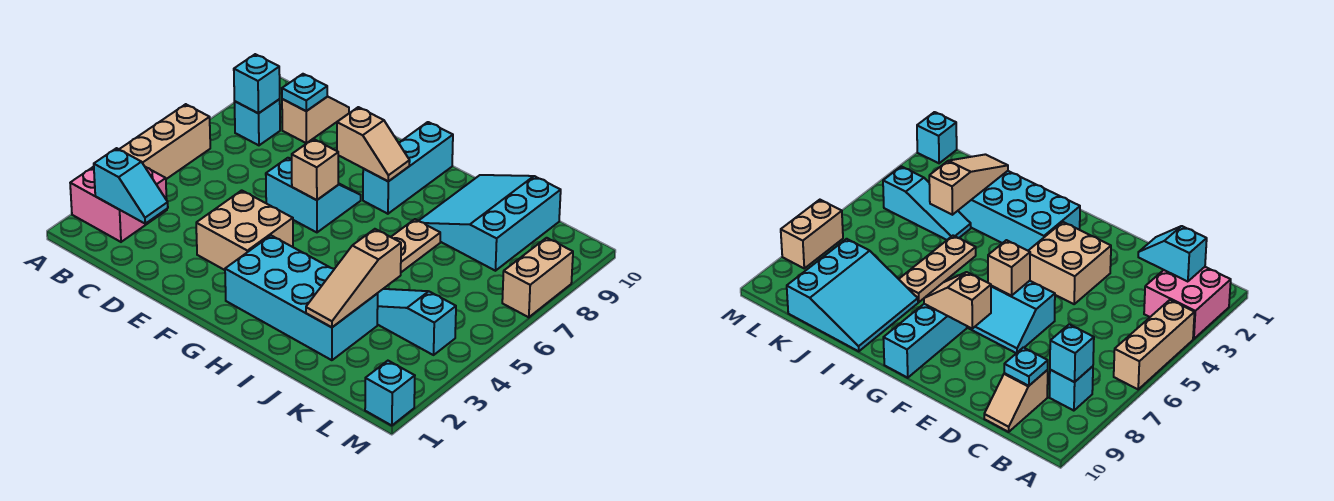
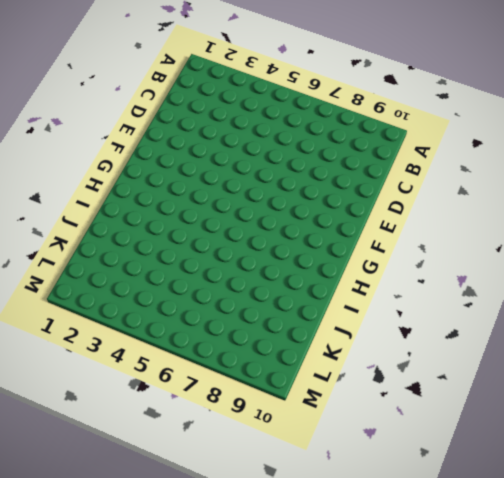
none -> pink 2x2 brick [70,167,167,242]
none -> tan 1x3 brick [119,104,210,179]
none -> cyan 1x1 brick [234,99,280,145]

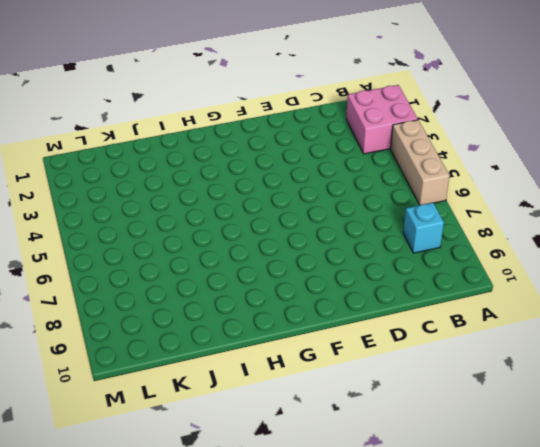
none -> tan 1x2 slope [282,96,349,143]
none -> tan 2x2 brick [196,190,293,270]
none -> cyan 2x2 slope [266,158,361,232]

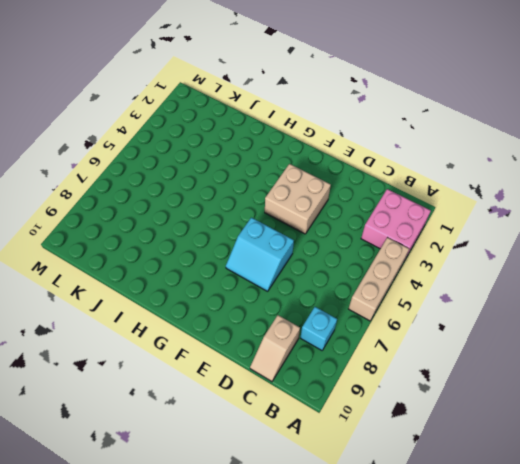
none -> cyan 2x4 brick [225,236,378,360]
none -> cyan 1x3 brick [363,122,453,214]
none -> tan 1x3 plate [391,219,440,272]

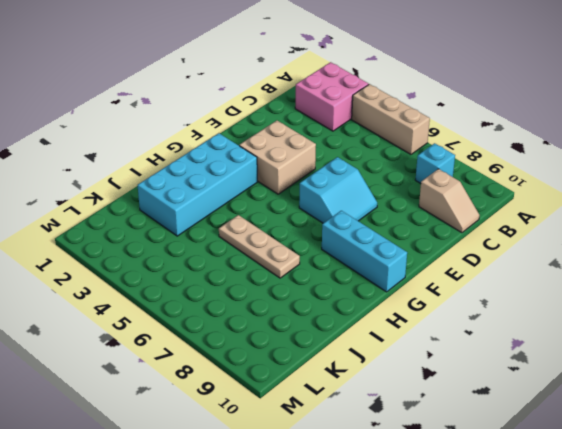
none -> cyan 3x3 slope [419,175,561,271]
none -> cyan 1x3 slope [377,289,456,355]
none -> cyan 1x1 brick [365,361,415,426]

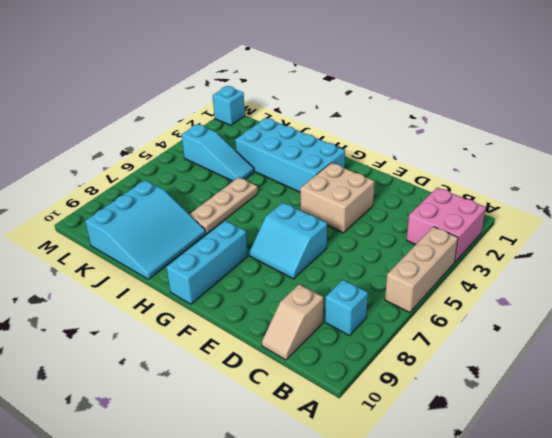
none -> tan 1x2 brick [502,238,573,317]
none -> cyan 1x2 slope [94,148,168,224]
none -> cyan 1x1 brick [234,54,280,113]

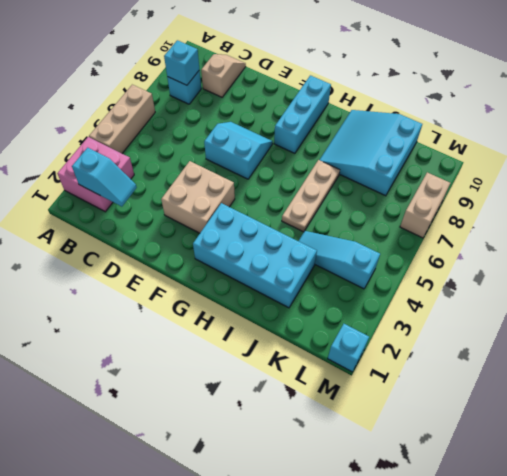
none -> cyan 1x1 plate [282,74,327,111]
none -> tan 1x1 brick [292,139,338,200]
none -> tan 1x2 slope [337,107,410,181]

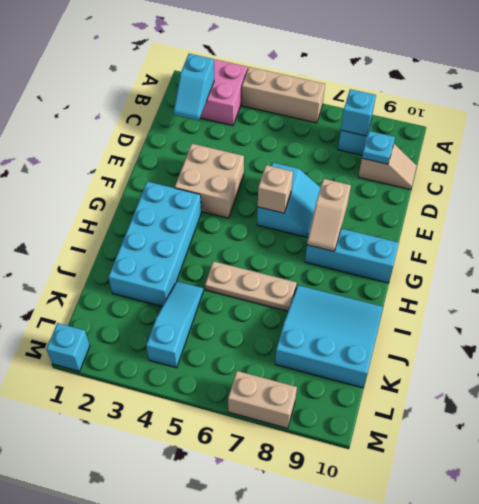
none -> tan 1x3 slope [306,229,401,327]

